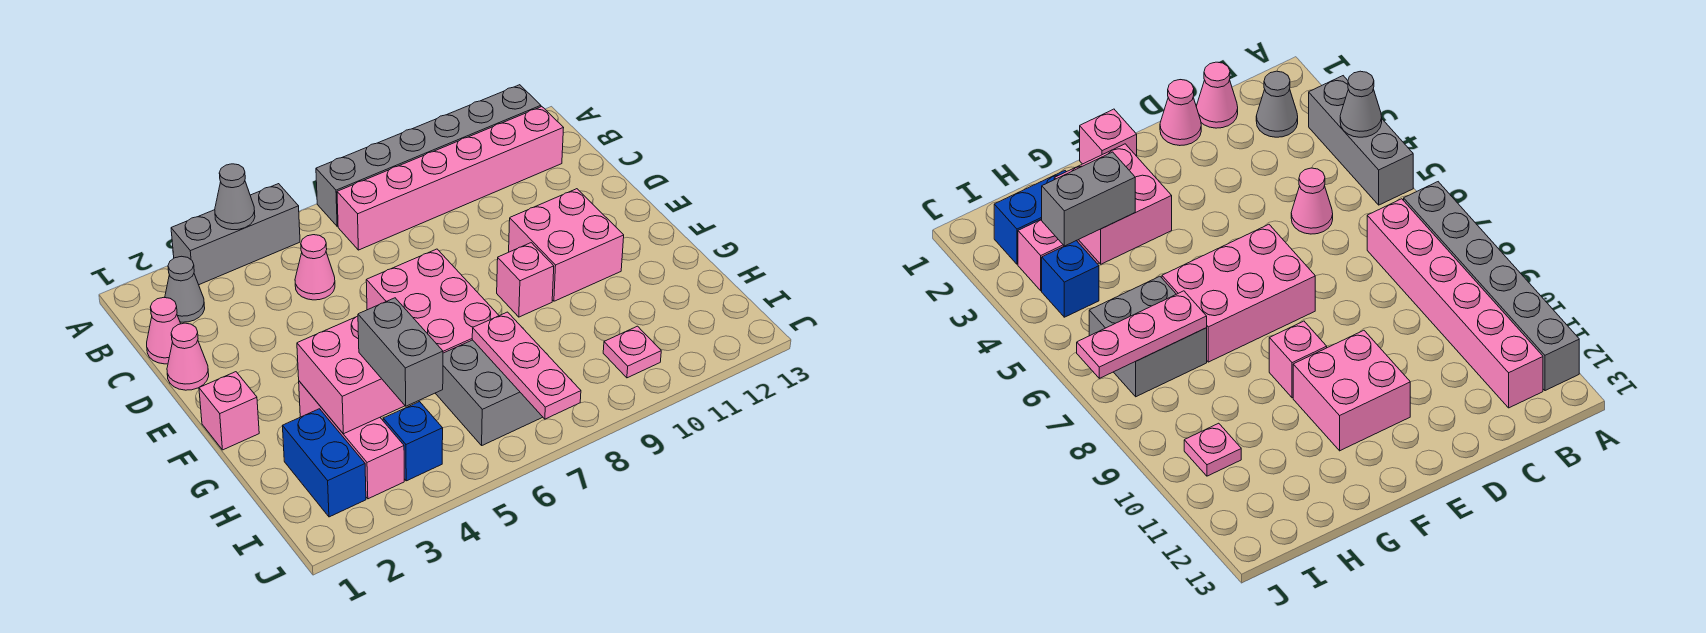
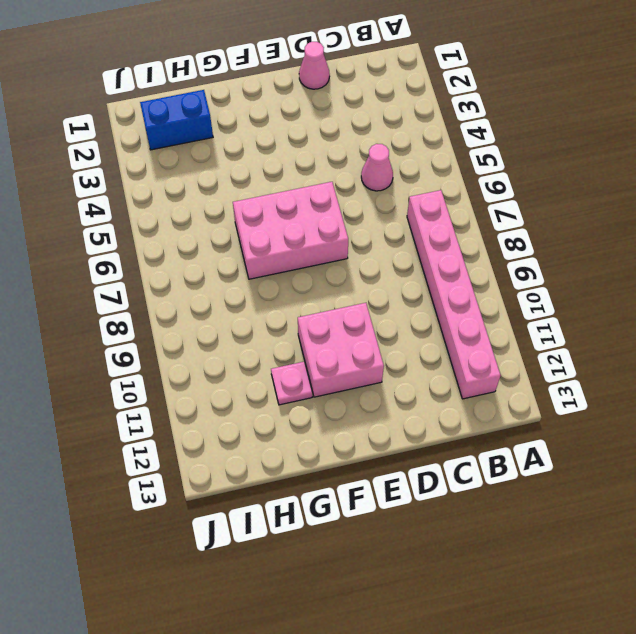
pink 1x1 plate [271,362,312,405] -> pink 1x1 plate moved to [603,326,661,378]
none -> grey 1x3 brick [171,184,300,285]
none -> grey 1x6 brick [316,85,541,226]
none -> grey 1x1 cone [165,256,205,322]

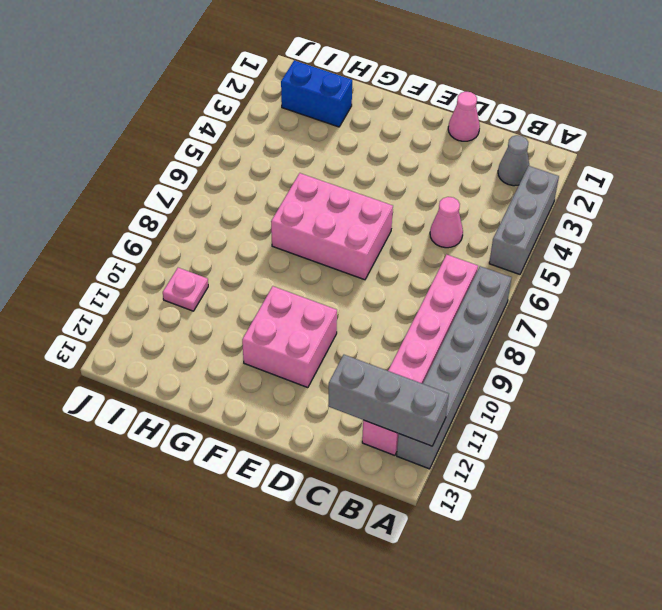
grey 1x3 brick [328,355,449,446] -> none
none -> pink 1x1 cone [147,298,181,364]
none -> pink 1x1 brick [199,372,259,450]
none -> pink 1x1 brick [497,243,554,317]

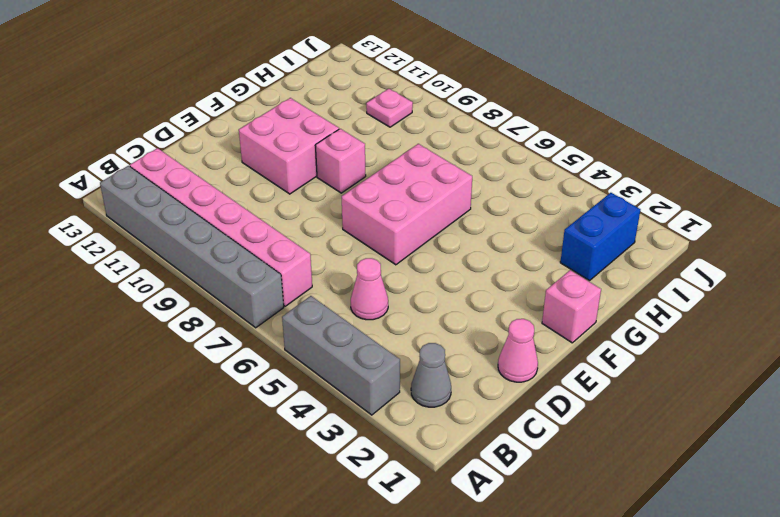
none -> pink 1x1 cone [147,298,181,364]
none -> pink 1x3 brick [299,381,404,499]
none -> grey 2x2 brick [436,340,542,445]

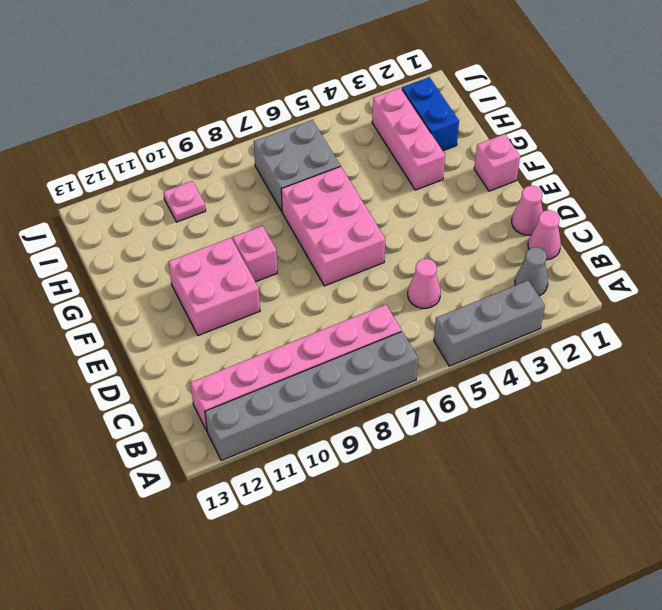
none -> blue 1x1 brick [383,402,443,481]
none -> grey 1x1 cone [215,164,255,230]
none -> pink 2x2 brick [297,316,405,434]

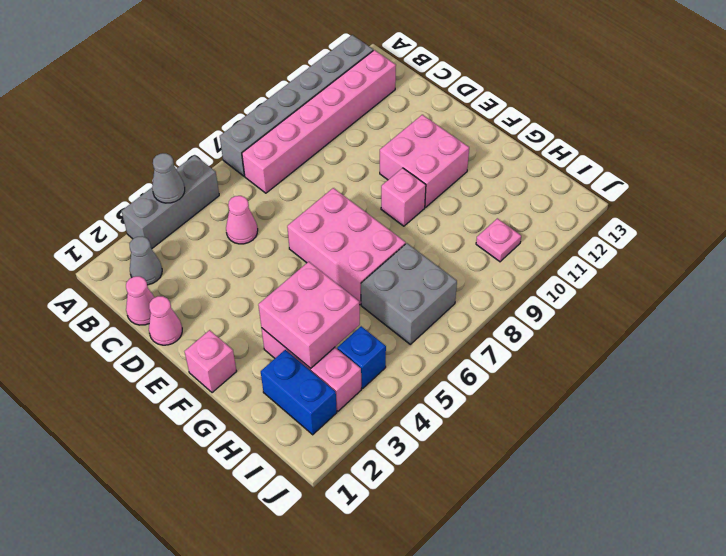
none -> pink 1x3 plate [472,312,581,419]
none -> grey 1x2 brick [358,298,443,406]

